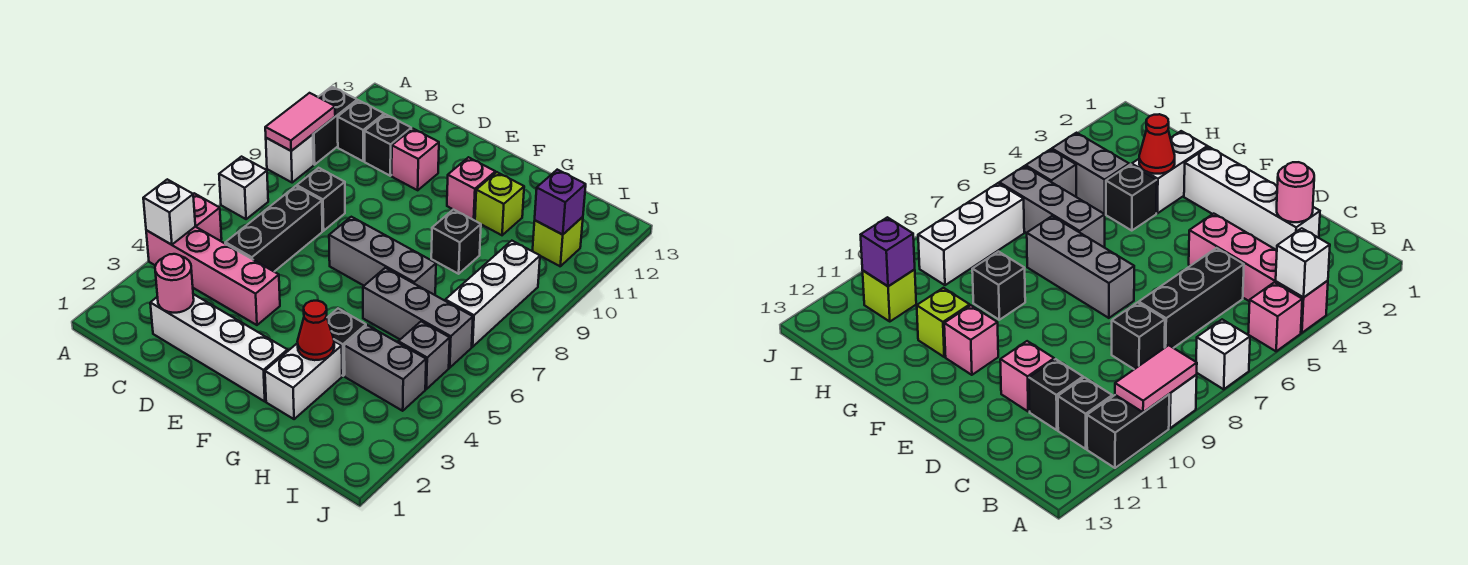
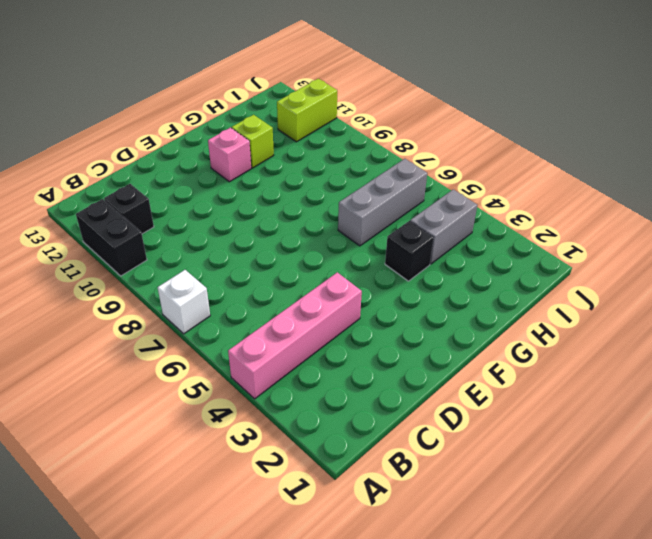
lime 1x2 brick [277,79,337,142] -> lime 1x1 brick [533,217,583,266]
none -> pink 1x1 brick [193,193,222,240]
none -> white 1x1 brick [266,134,313,183]
none -> white 1x4 brick [150,294,288,402]

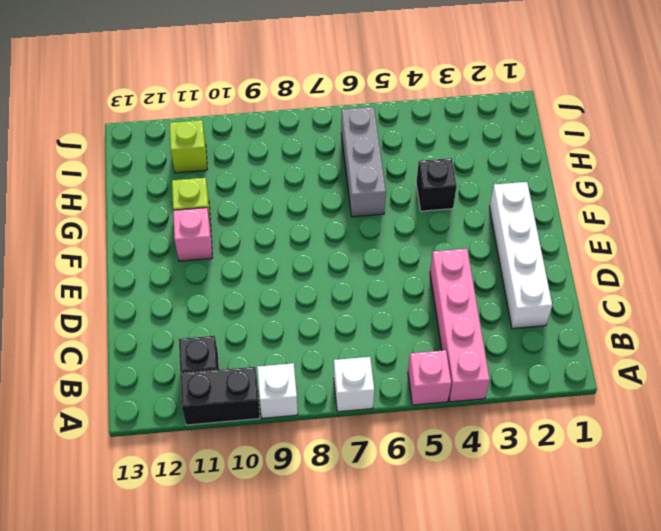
none -> black 1x3 brick [225,186,322,272]
none -> black 1x1 brick [297,168,345,231]
none -> black 1x1 brick [365,114,411,176]

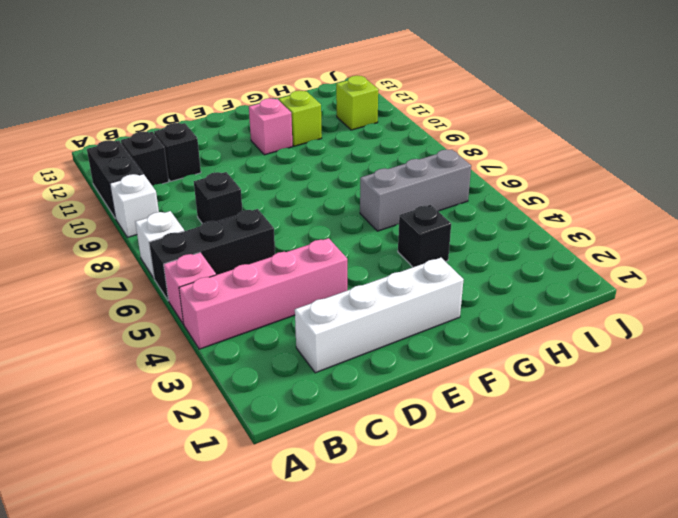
black 1x3 brick [149,209,275,301] -> black 1x3 brick turned to [225,186,322,272]
none -> pink 1x1 brick [392,129,439,190]
none -> grey 1x3 brick [329,217,436,295]
none -> white 1x2 brick [265,341,342,419]

